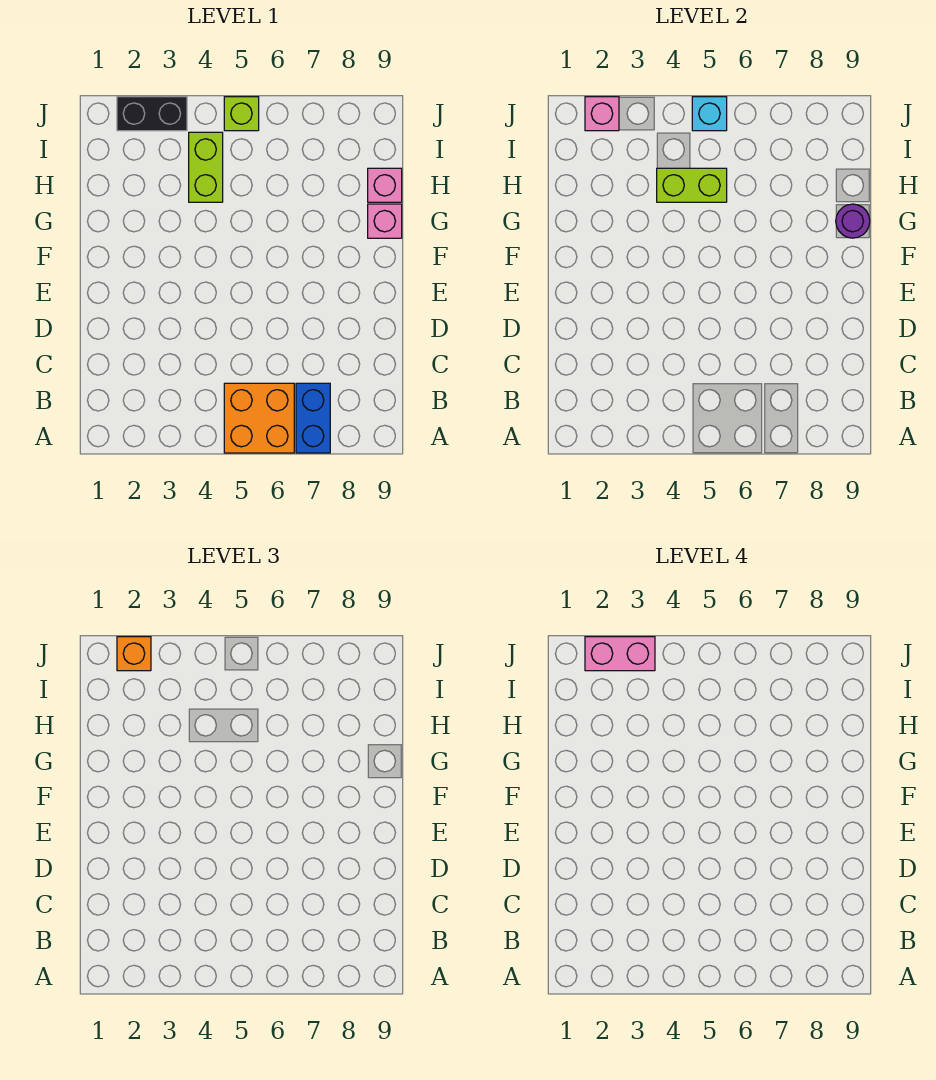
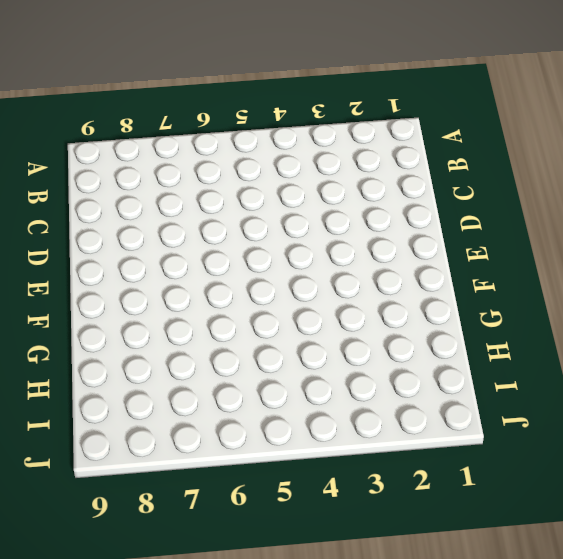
none -> orange 2x2 brick [224,383,294,453]
none -> blue 1x2 brick [296,383,330,453]
none -> pink 1x1 brick [368,204,402,238]

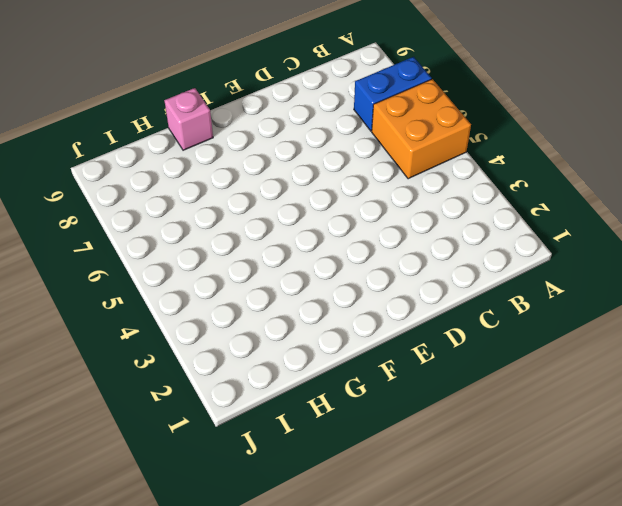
none -> lime 1x2 brick [189,132,223,202]
none -> pink 1x1 brick [368,168,402,202]
none -> black 1x2 brick [117,97,187,131]

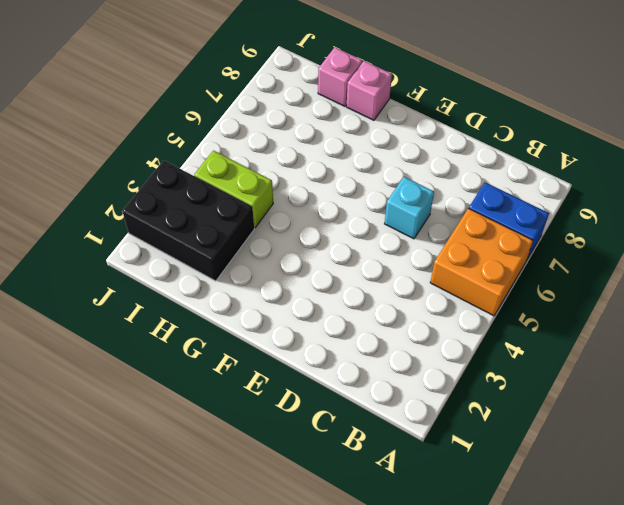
cyan 1x1 brick [385,177,434,239] -> cyan 1x1 brick moved to [692,97,727,131]
black 2x3 brick [122,160,254,281] -> black 1x2 brick [117,97,187,131]
none -> lime 1x1 brick [224,97,259,131]
none -> purple 1x1 round brick [836,204,870,238]
none -> lime 1x2 brick [657,168,727,202]

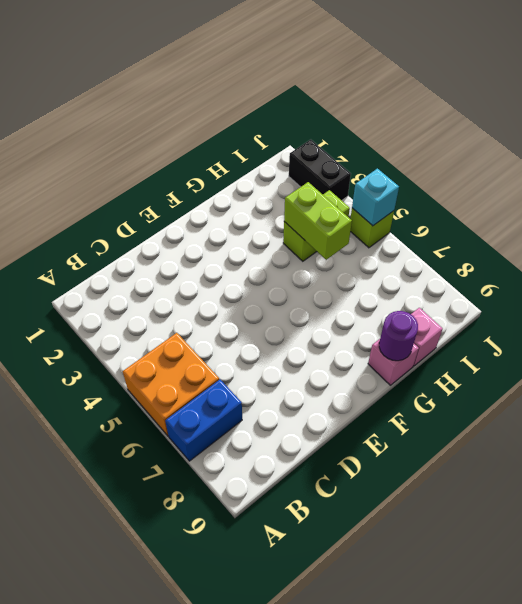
none -> pink 1x1 brick [585,97,619,131]
none -> orange 1x1 brick [117,637,151,671]
none -> pink 1x2 brick [585,637,655,671]

